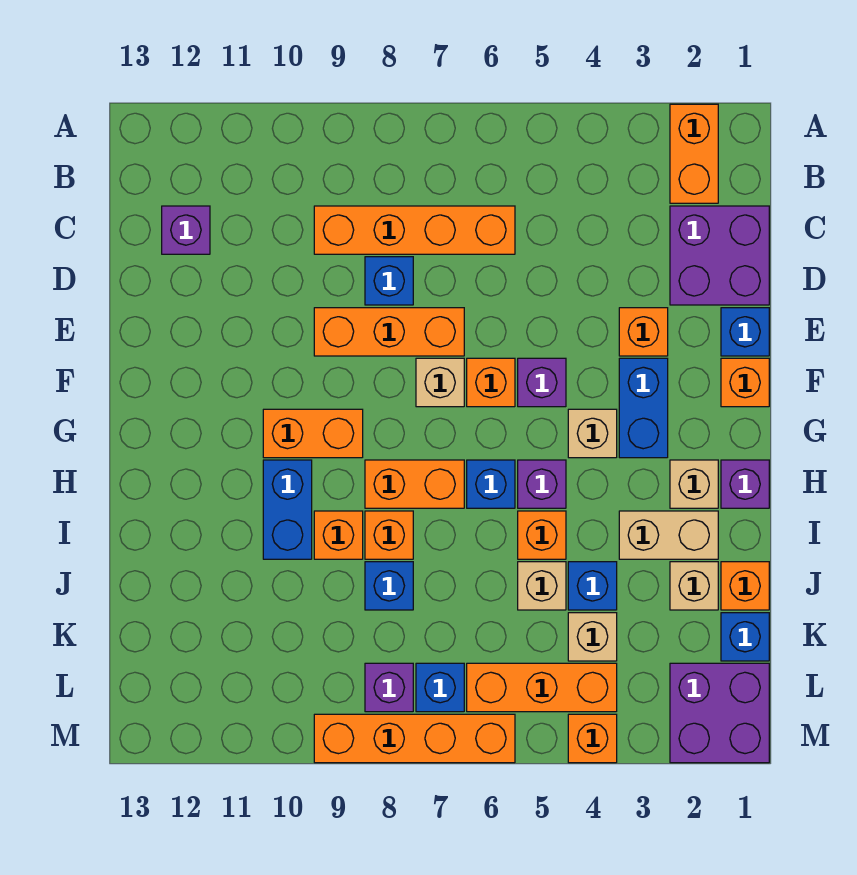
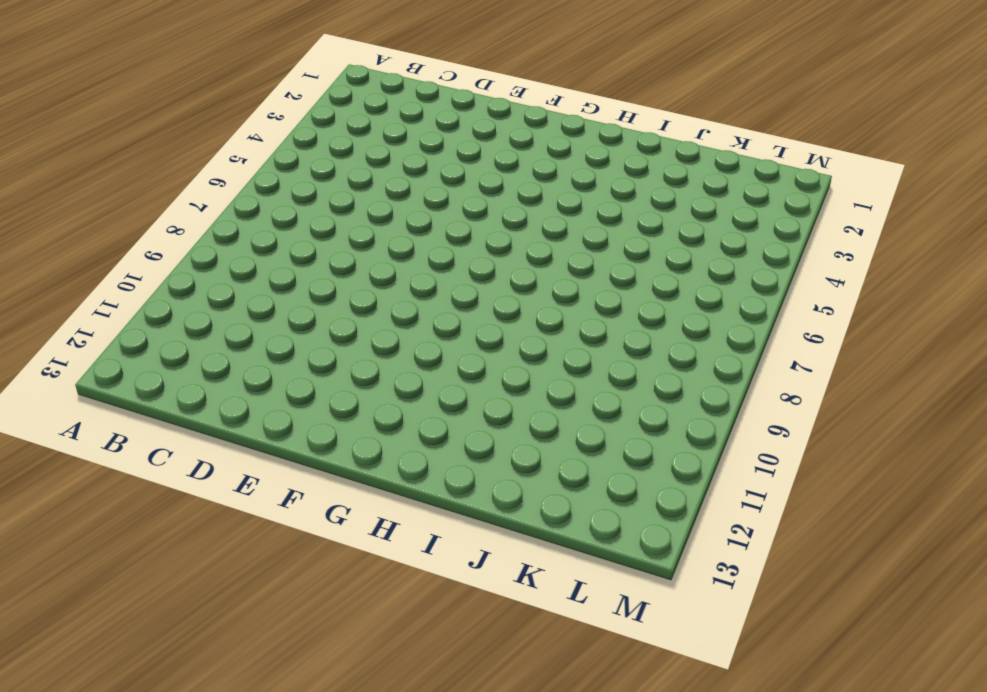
none -> orange 1x2 brick [670,104,718,203]
none -> purple 2x2 brick [670,206,769,305]
none -> orange 1x4 brick [314,206,515,254]
none -> purple 1x1 brick [162,206,210,254]

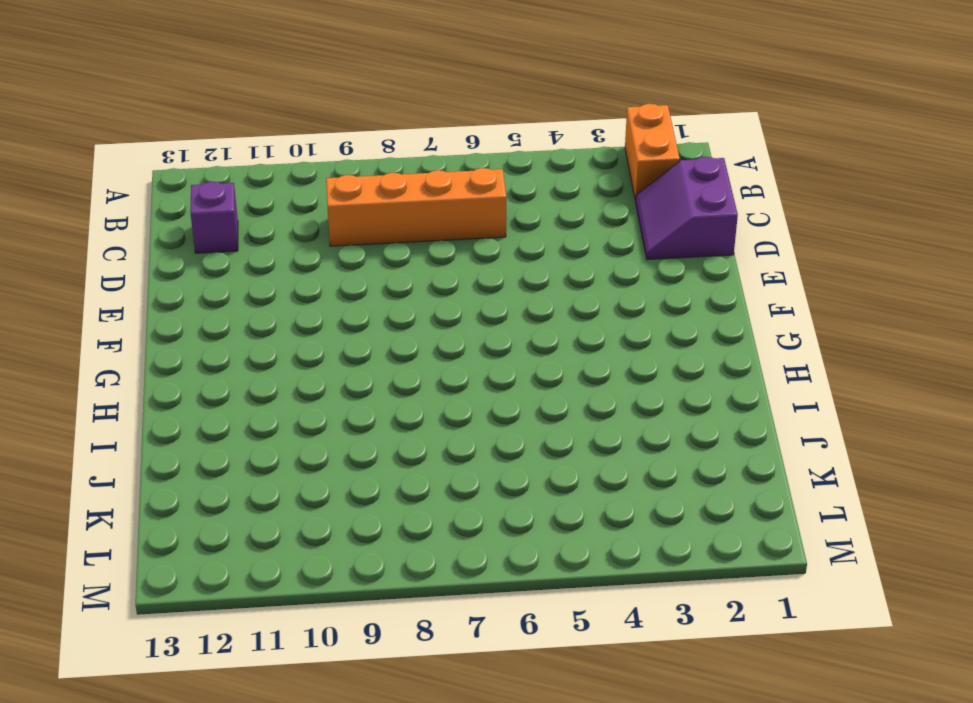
purple 2x2 slope [636,157,738,260] -> purple 2x2 brick [670,206,769,305]
none -> blue 1x1 brick [365,257,413,305]
none -> blue 1x1 brick [721,308,769,356]
none -> orange 1x1 brick [619,308,668,356]
none -> orange 1x3 brick [314,308,464,356]

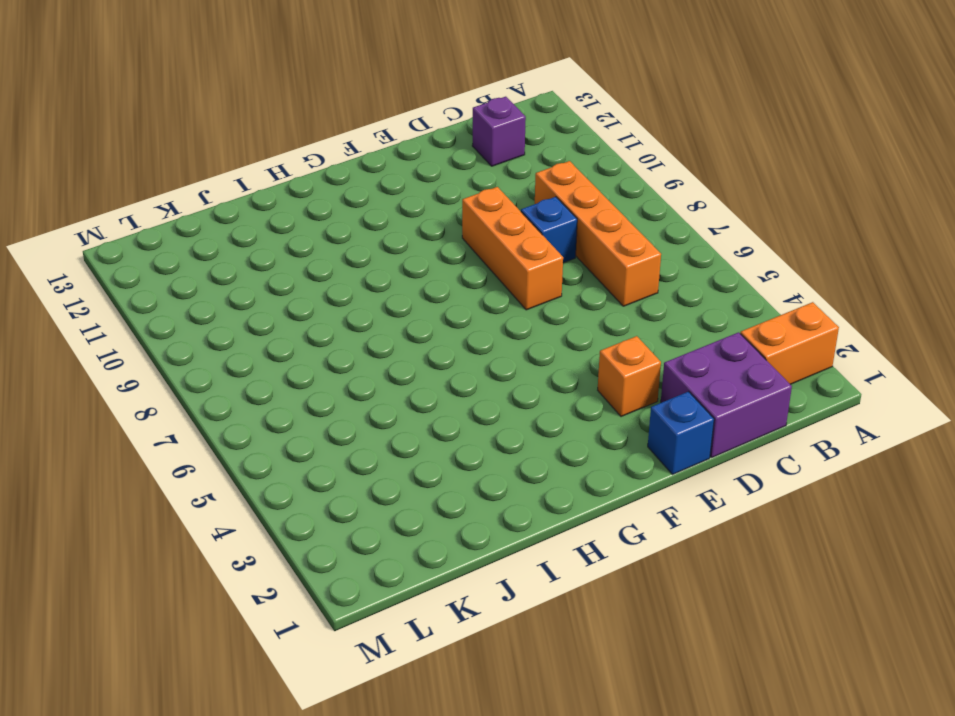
none -> orange 1x1 brick [721,358,769,407]
none -> blue 1x2 brick [619,358,668,458]
none -> purple 1x1 brick [518,358,566,407]
none -> orange 1x1 brick [467,358,515,407]

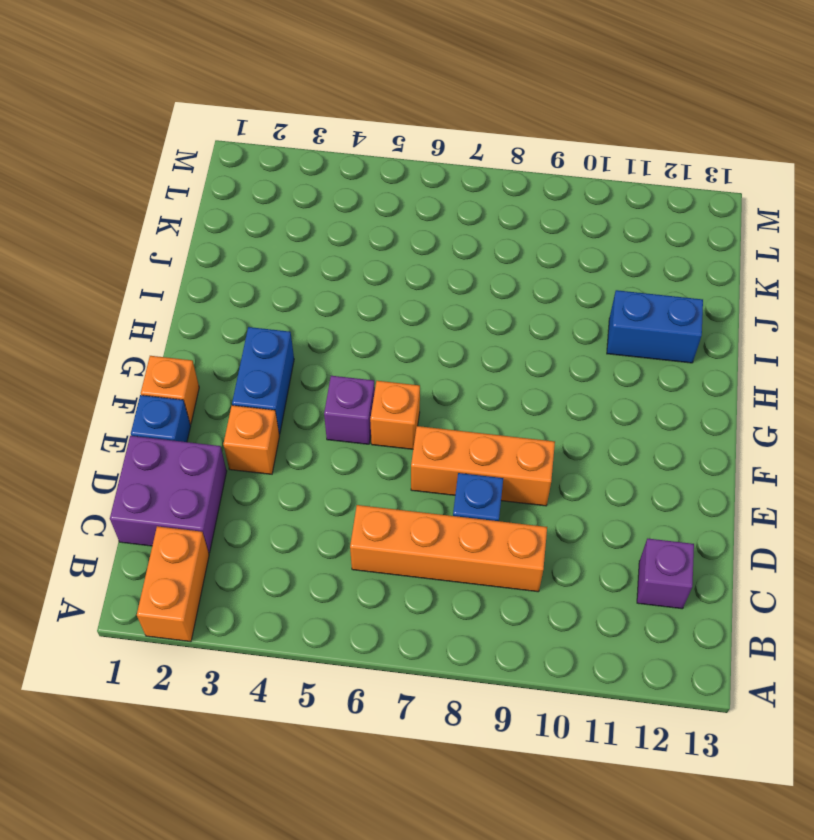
blue 1x2 brick [607,290,703,363] -> blue 1x2 brick turned to [263,460,312,559]
none -> tan 1x1 brick [416,358,464,407]
none -> tan 1x1 brick [568,409,617,458]
none -> orange 1x2 brick [263,409,363,458]
none -> purple 1x1 brick [721,460,769,508]

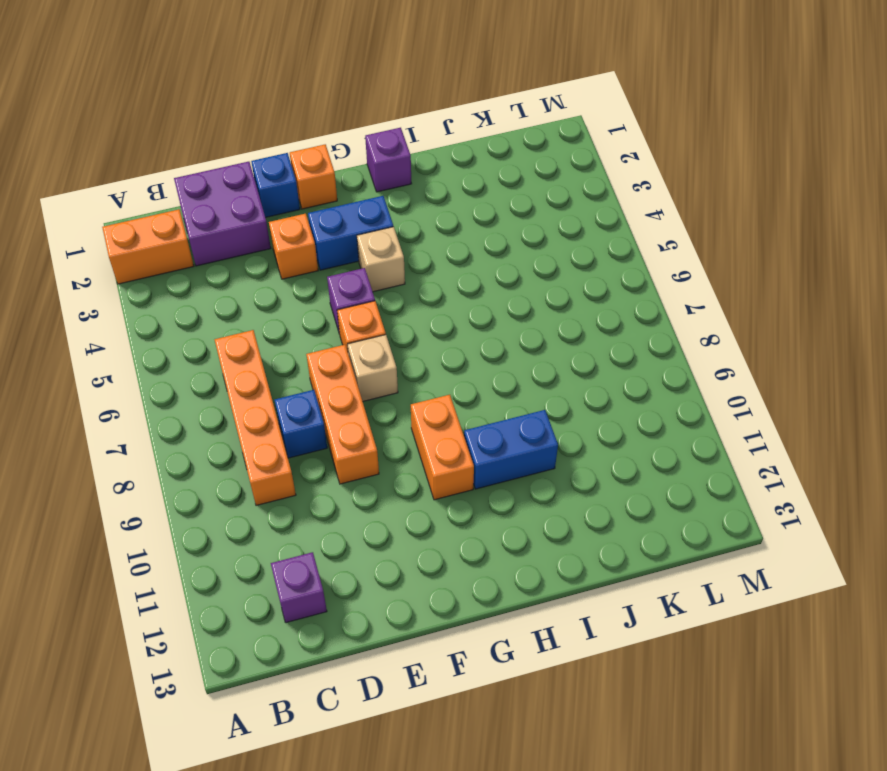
none -> tan 1x1 brick [670,460,718,508]
none -> purple 1x1 brick [518,460,566,508]
none -> blue 1x1 brick [467,460,515,508]
none -> orange 1x2 brick [365,460,464,508]

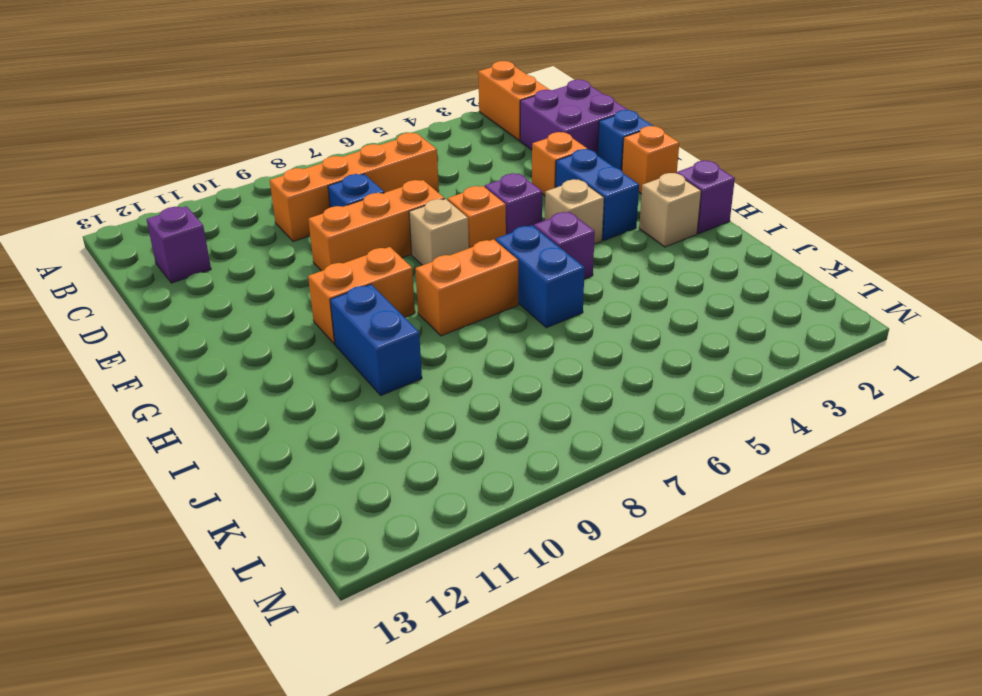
blue 1x2 brick [496,225,585,328] -> blue 1x1 brick [467,460,515,508]
none -> tan 1x2 brick [619,511,718,559]
none -> orange 1x1 brick [518,511,566,559]
none -> orange 1x1 brick [365,511,413,559]
none -> orange 1x1 brick [314,511,363,559]

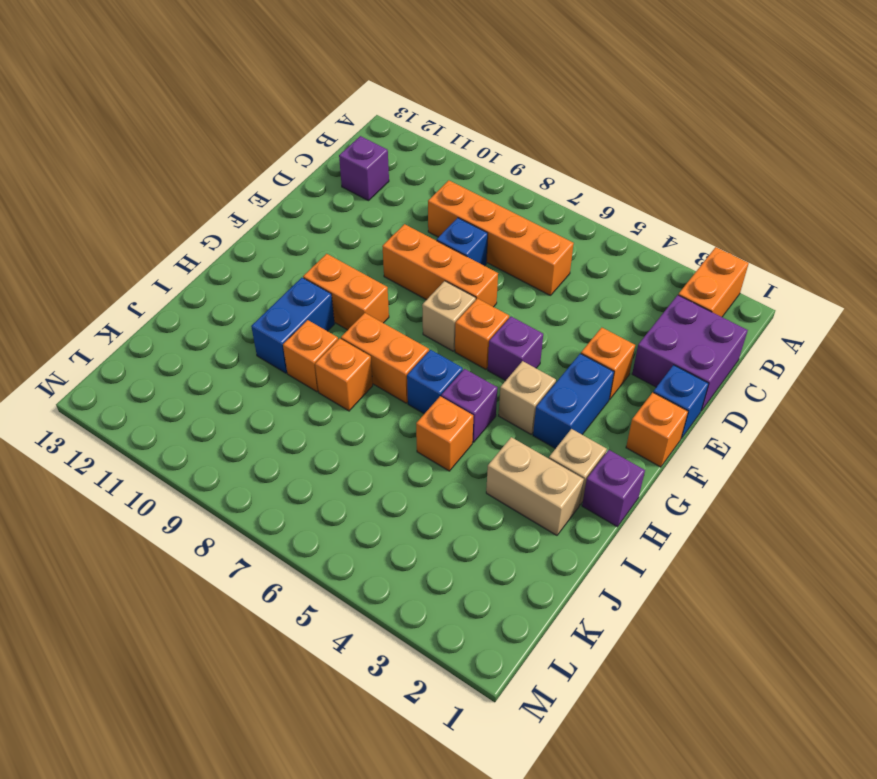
none -> orange 1x1 brick [721,562,769,610]
none -> tan 1x1 brick [670,562,718,610]
none -> blue 1x1 brick [568,562,617,610]
none -> tan 1x1 brick [518,562,566,610]

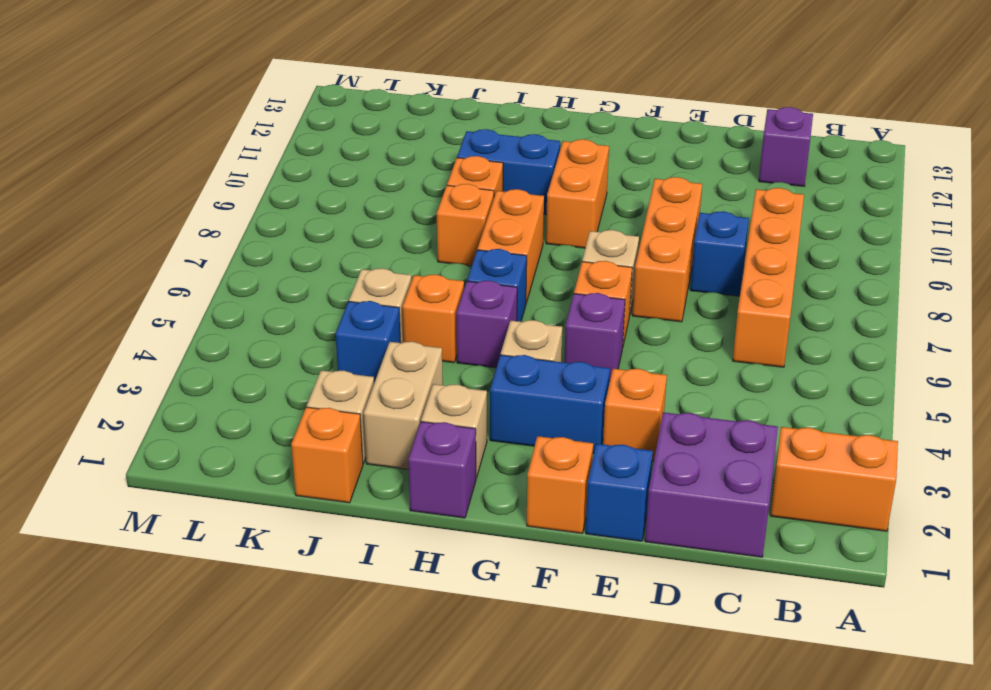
none -> blue 1x1 brick [365,562,413,610]
none -> blue 1x1 brick [721,613,769,661]
none -> tan 1x1 brick [568,613,617,661]
none -> purple 2x2 brick [670,663,769,763]

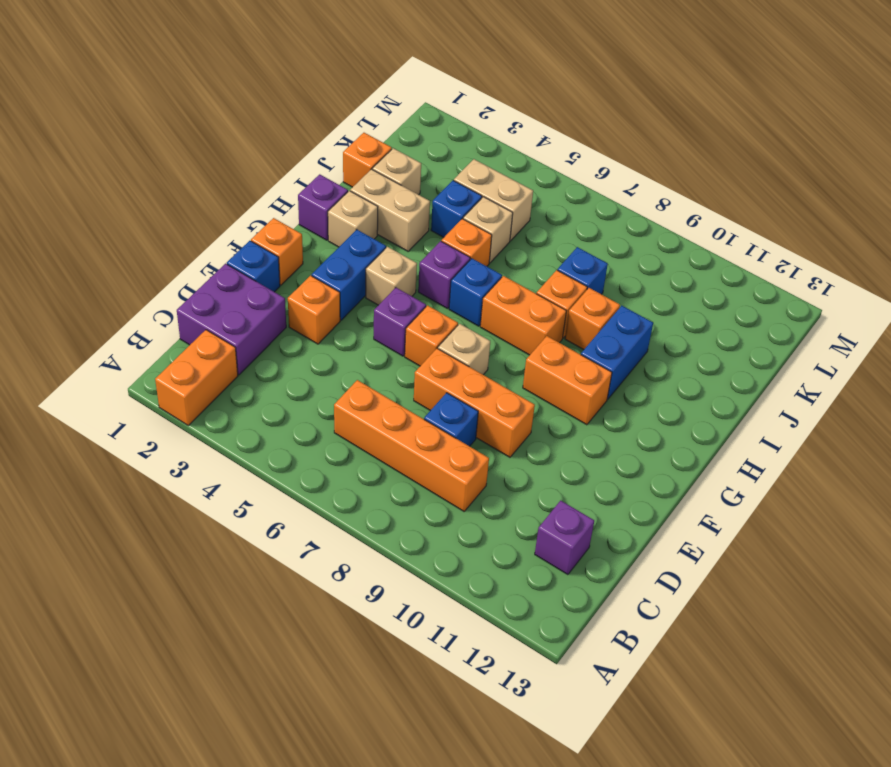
tan 1x2 brick [454,159,533,241] -> tan 1x1 brick [568,613,617,661]
none -> blue 1x1 brick [721,613,769,661]
none -> purple 2x2 brick [670,663,769,763]
none -> orange 1x3 brick [467,663,617,712]
none -> blue 1x1 brick [416,663,464,712]

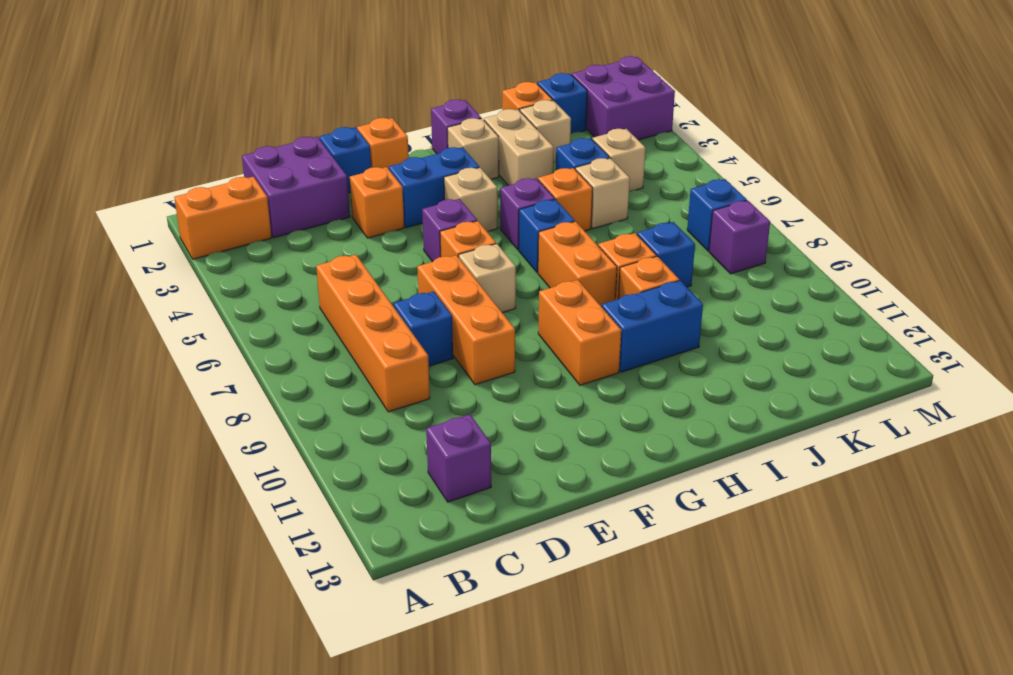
none -> orange 1x3 brick [467,663,617,712]
none -> orange 1x1 brick [568,714,617,763]
none -> orange 1x4 brick [314,714,515,763]

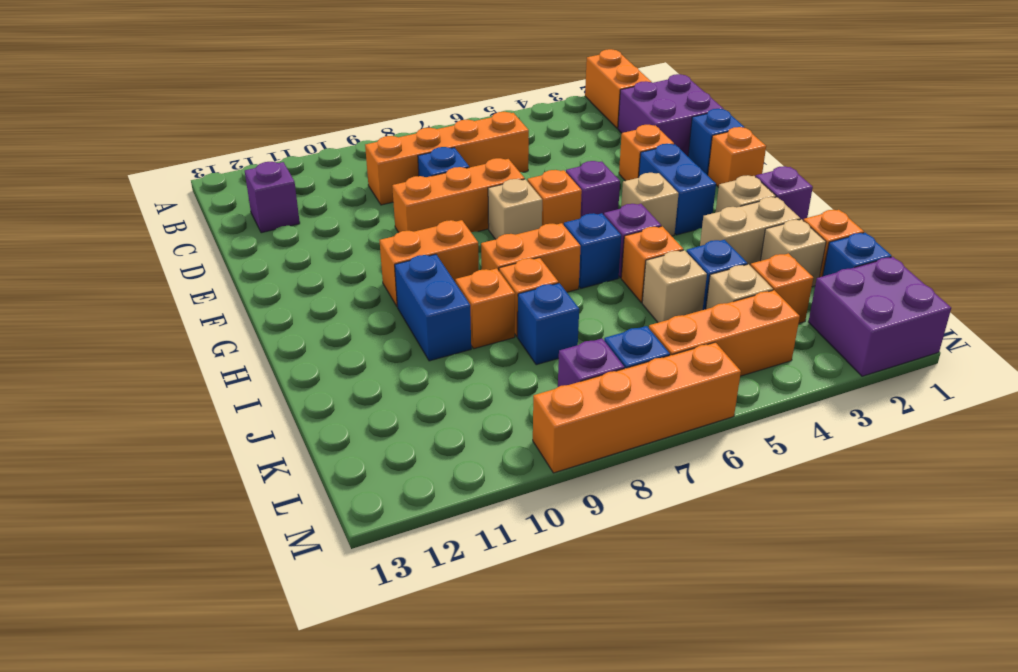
orange 1x1 brick [750,253,813,323] -> orange 1x1 brick moved to [568,714,617,763]

